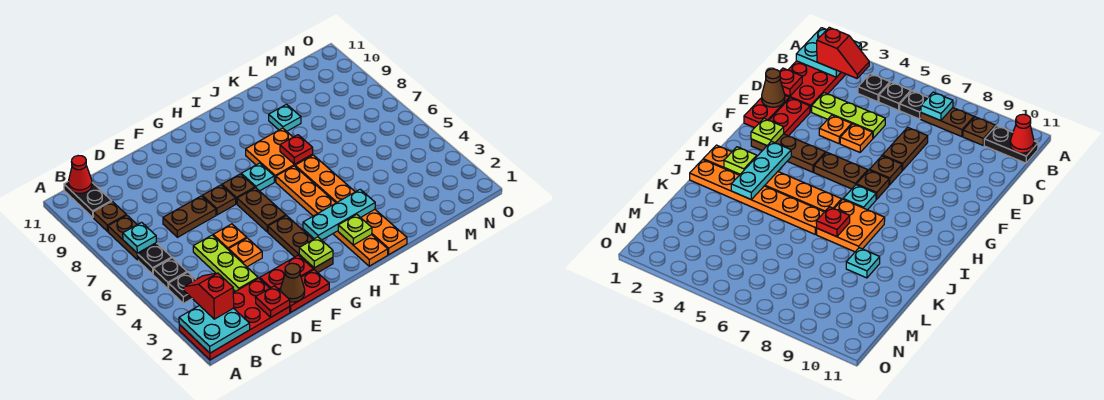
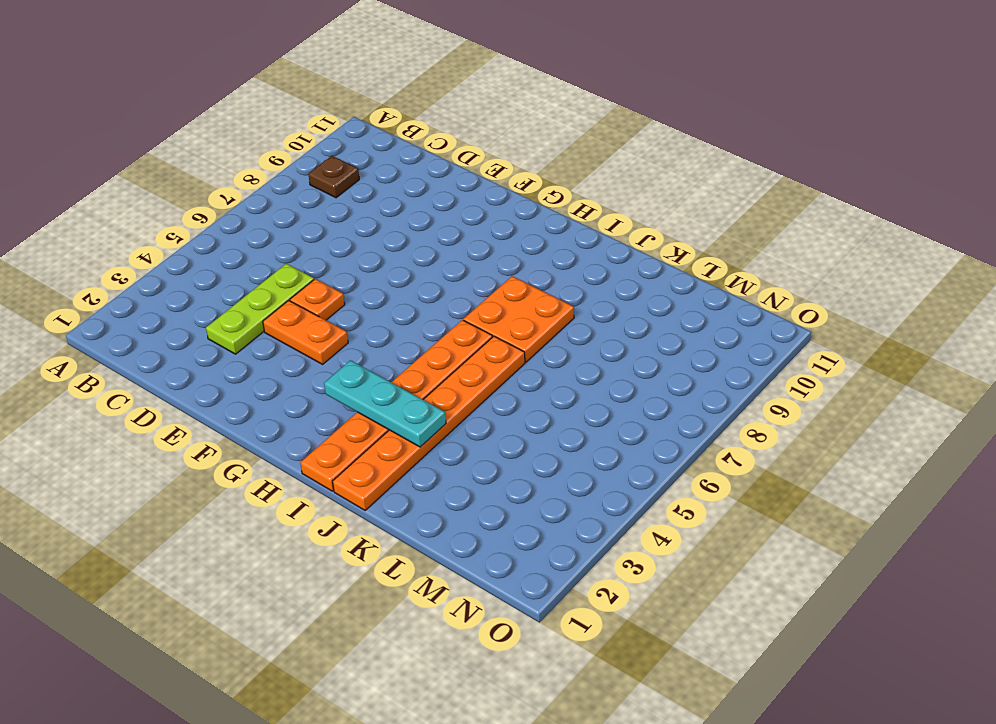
orange 1x2 plate [263,300,348,364] -> orange 1x1 plate [229,238,262,267]
none -> red 2x4 plate [179,278,290,360]
none -> black 1x1 plate [169,272,196,303]
none -> black 1x1 plate [153,258,187,289]
none -> black 1x1 plate [138,244,172,274]

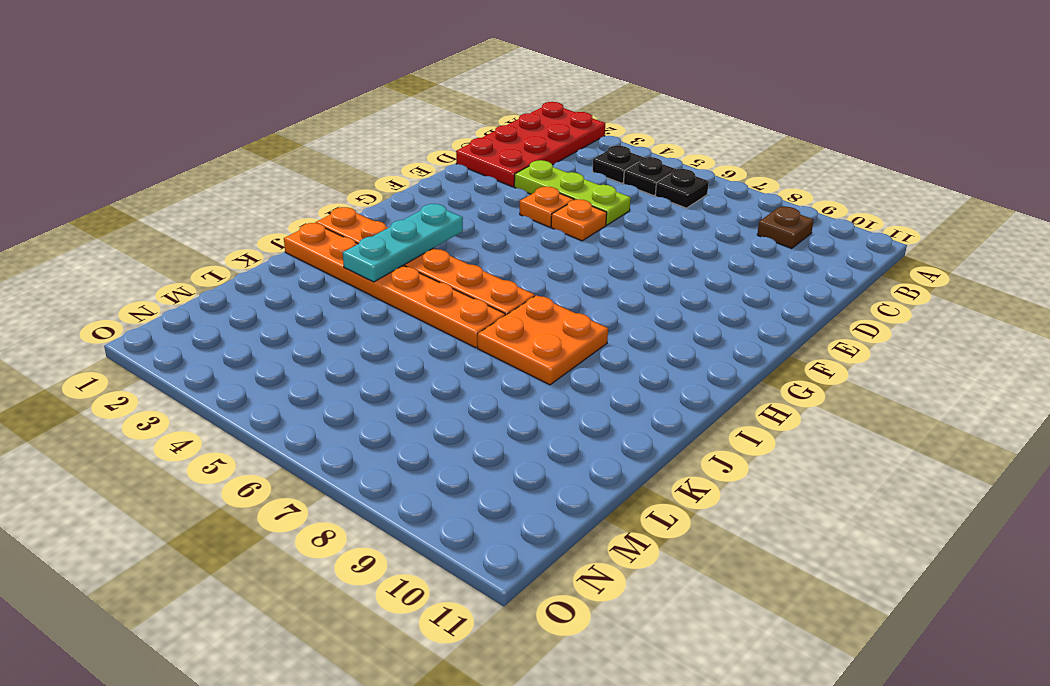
none -> brown 1x2 plate [108,215,156,260]
none -> black 1x2 plate [64,182,112,217]
none -> brown 1x2 plate [163,196,216,237]
none -> red 1x2 plate [280,270,329,312]

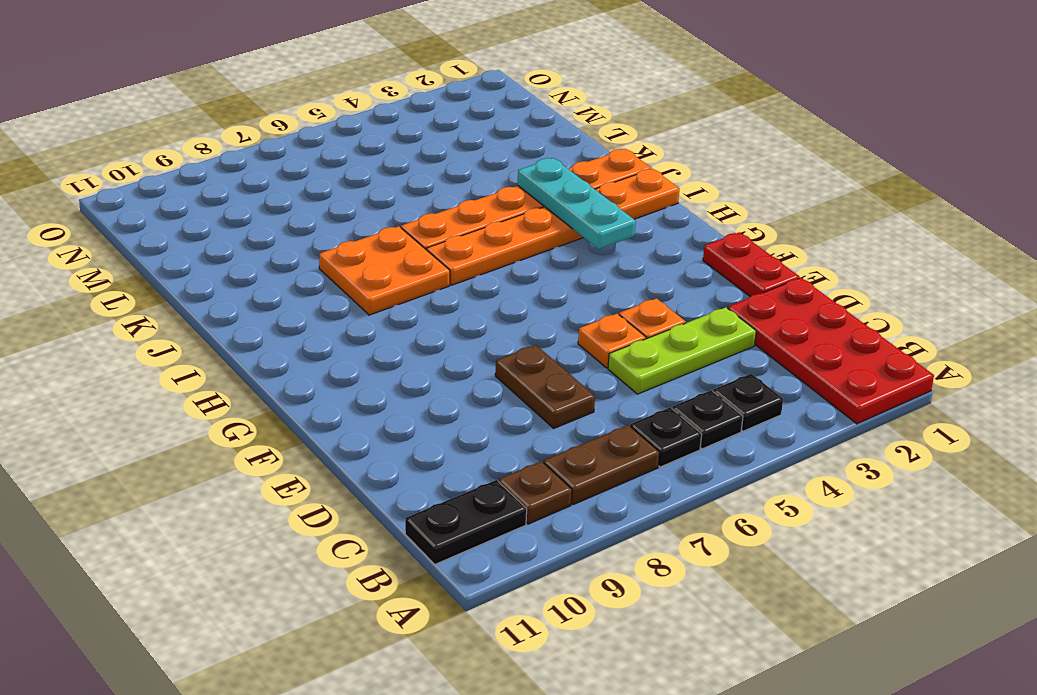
none -> red 1x2 plate [260,255,313,290]
none -> brown 1x1 plate [202,185,236,215]
none -> brown 1x3 plate [268,216,333,273]
none -> brown 1x2 plate [237,188,286,232]

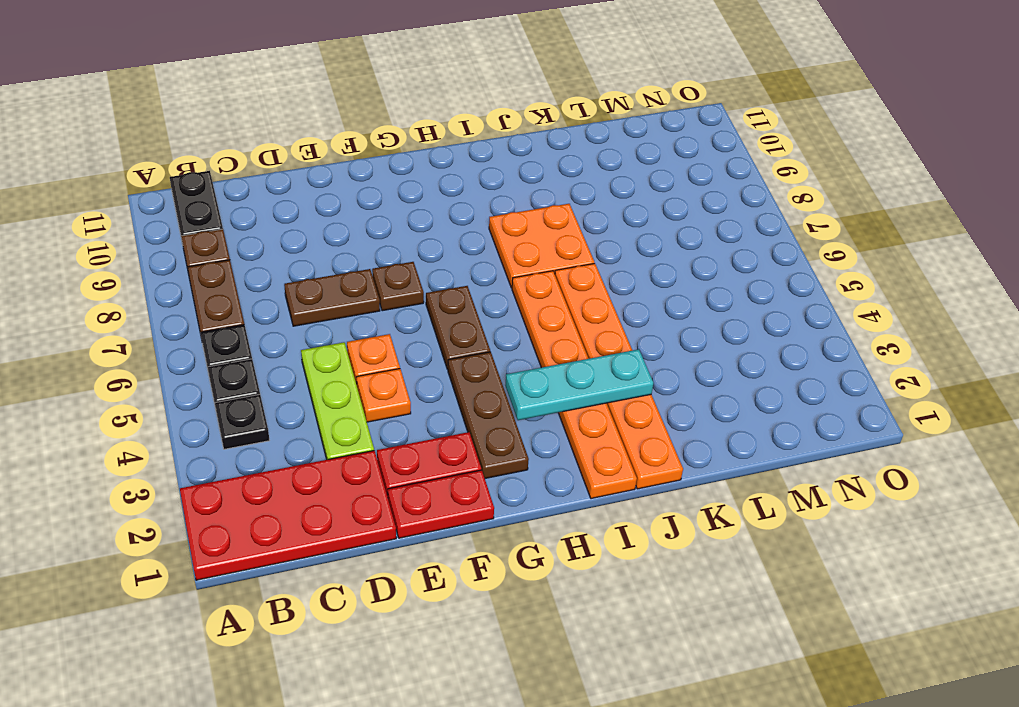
none -> brown 1x1 plate [222,174,255,204]
none -> cyan 1x1 plate [241,163,274,191]
none -> cyan 1x1 plate [269,104,301,131]
none -> cyan 2x2 plate [179,305,250,353]

